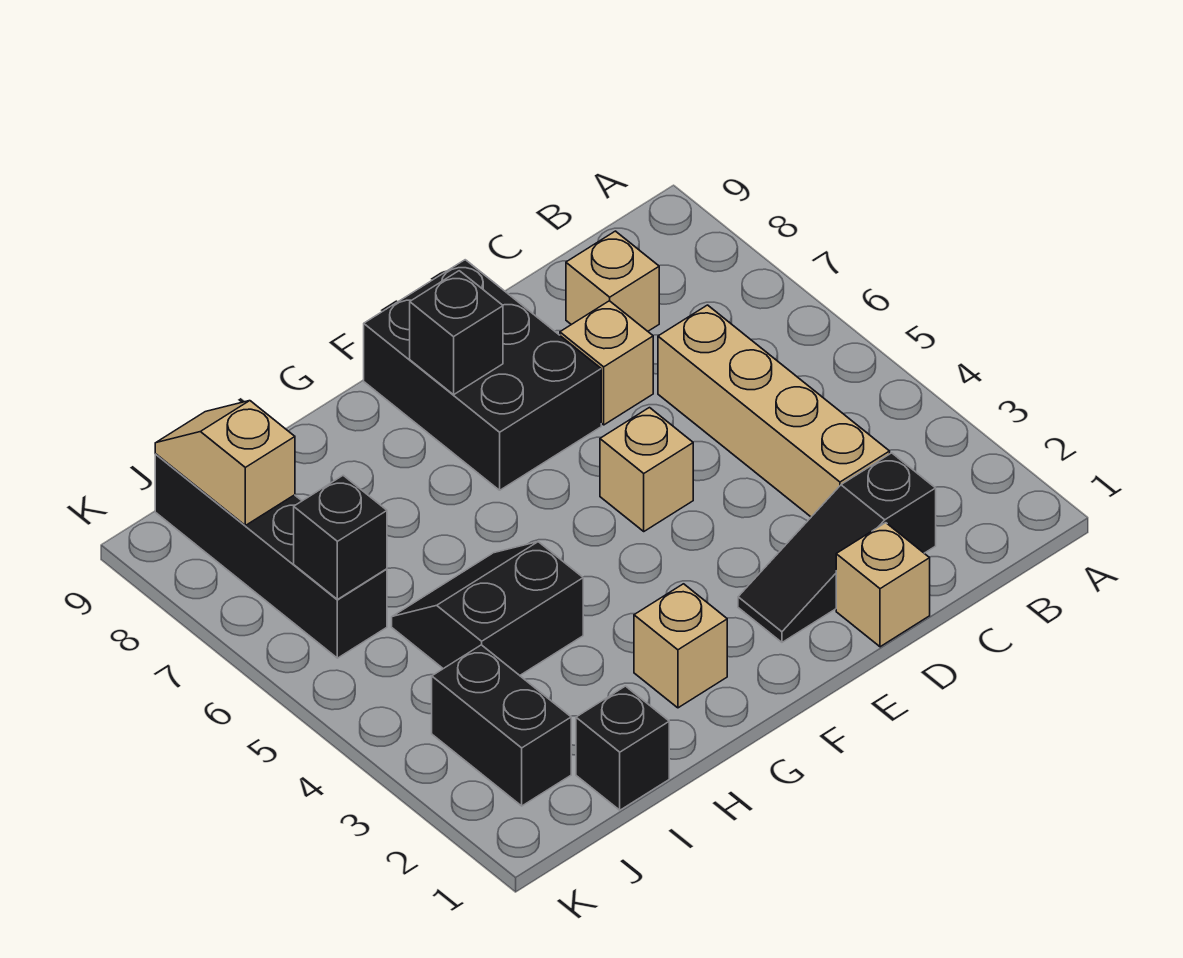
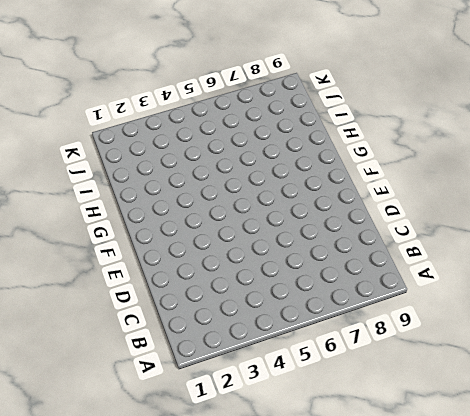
none -> black 1x3 slope [738,453,936,642]
none -> tan 1x4 brick [658,305,890,517]
none -> tan 1x1 brick [566,231,659,331]

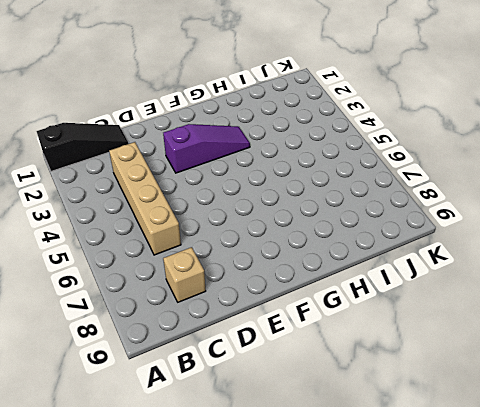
black 1x3 slope [37,123,128,171] -> black 1x3 slope moved to [738,453,936,642]
purple 1x3 slope [163,124,250,173] -> none
none -> tan 1x1 brick [836,523,930,647]
none -> tan 1x1 brick [560,301,653,425]
none -> tan 1x1 brick [600,408,693,531]

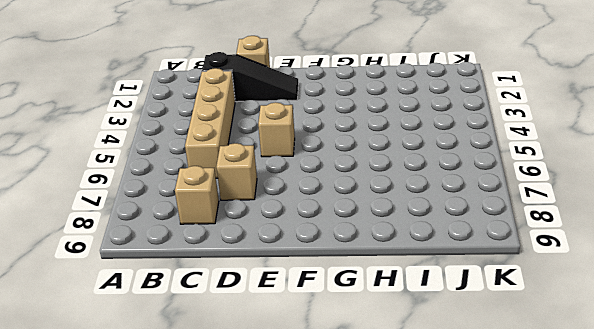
none -> black 2x3 brick [364,260,601,490]
none -> tan 1x1 brick [634,584,727,708]
none -> black 2x2 slope [392,542,583,675]

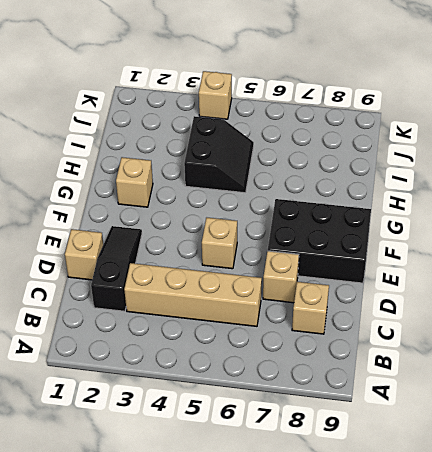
tan 1x1 brick [199,71,232,119] -> none
none -> black 1x1 brick [576,686,669,810]
none -> black 1x2 brick [432,645,571,806]
none -> black 1x4 brick [155,454,387,658]

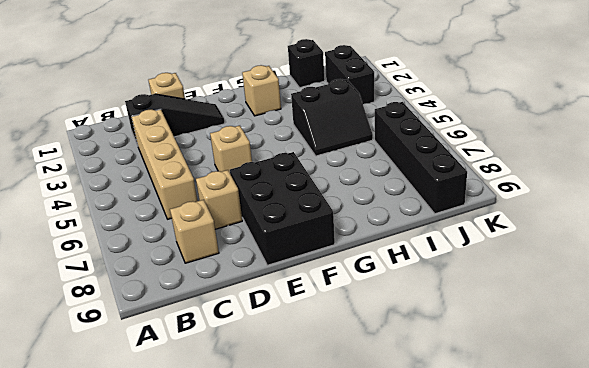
none -> black 1x1 brick [410,271,503,395]
none -> black 1x1 brick [294,475,387,599]
none -> tan 1x2 slope [155,401,295,525]

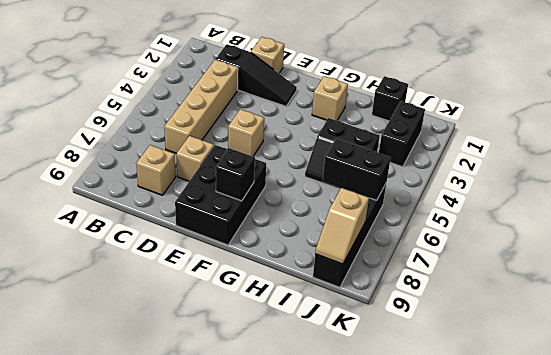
black 1x2 brick [323,139,391,200] -> black 1x1 brick [294,475,387,599]

